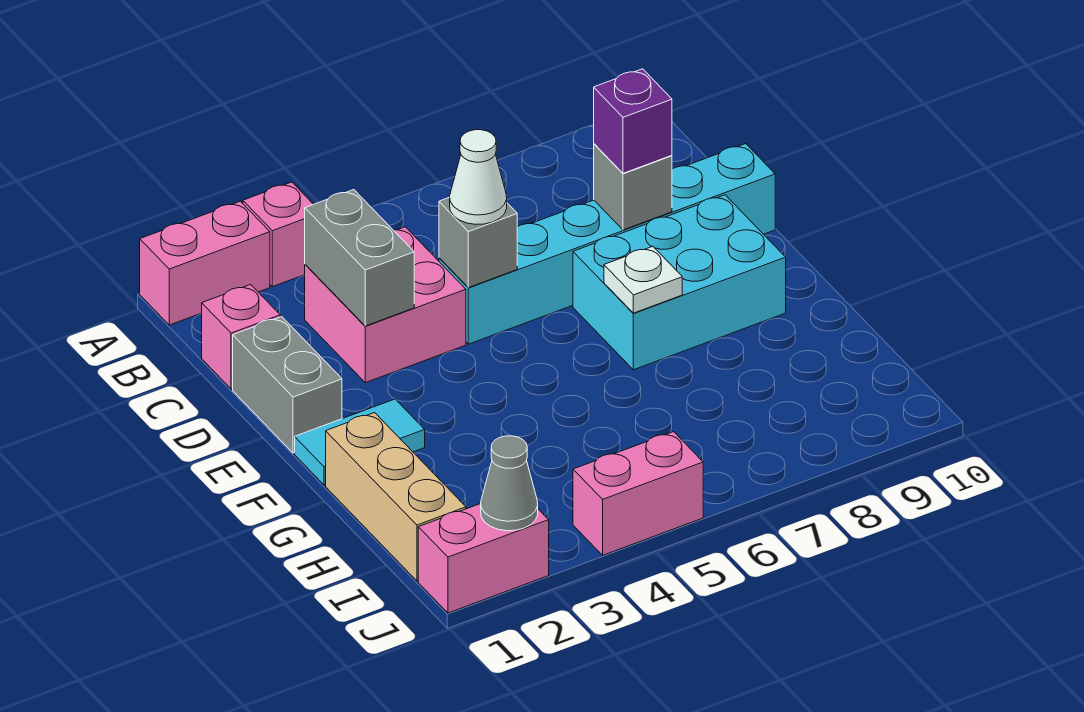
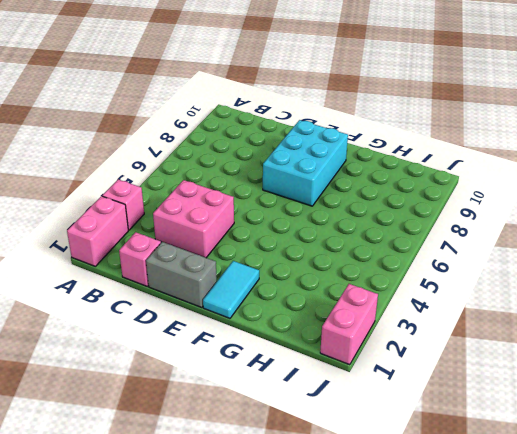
none -> cyan 1x6 brick [439,144,775,344]
none -> tan 1x3 brick [326,413,466,581]
none -> pink 1x2 brick [573,432,703,555]

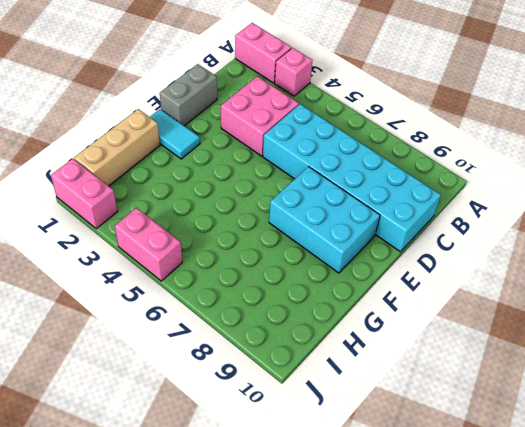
cyan 2x6 brick [263,104,441,252] -> cyan 1x6 brick [439,144,775,344]
none -> pink 1x1 brick [201,285,280,389]
none -> grey 1x2 brick [305,190,414,326]
none -> grey 1x1 brick [439,197,517,288]

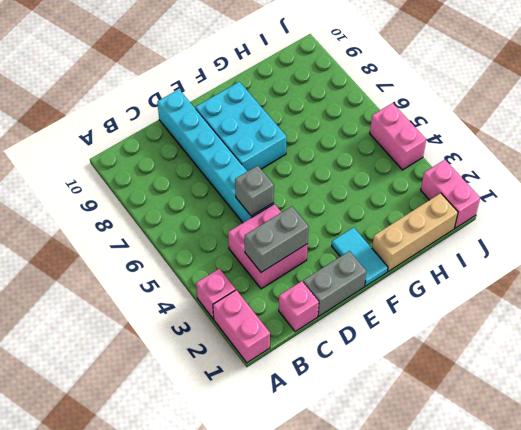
none -> grey 1x1 brick [594,144,672,230]
none -> white 1x1 plate [604,246,682,313]
none -> grey 1x1 cone [481,436,538,531]

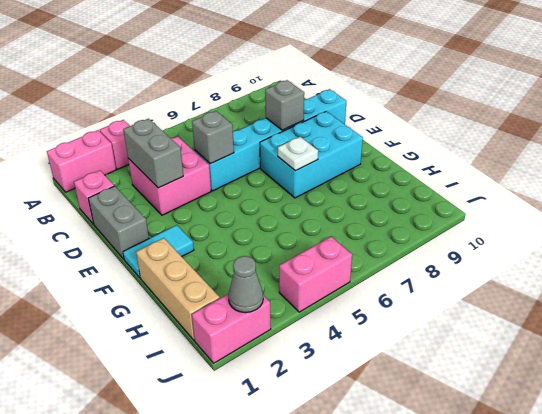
none -> white 1x1 cone [450,130,507,224]
none -> purple 1x1 brick [594,69,672,173]

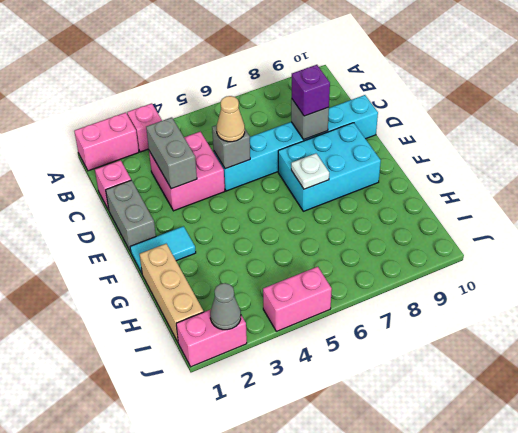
tan 1x1 cone [217,96,245,142] -> white 1x1 cone [450,130,507,224]

